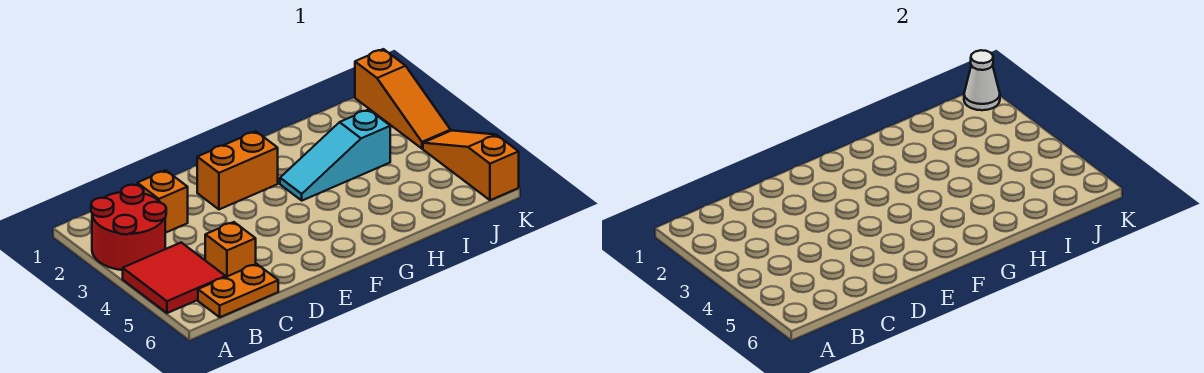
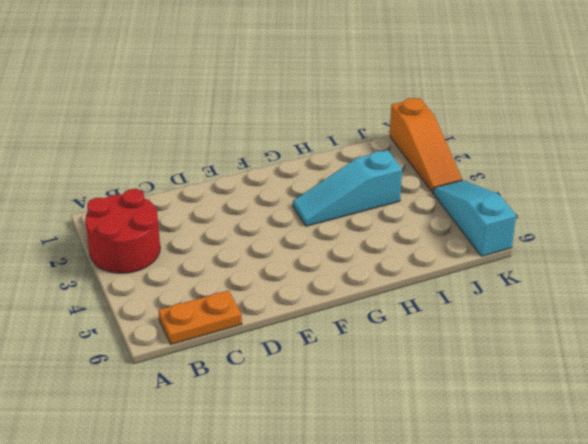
cyan 1x3 slope [433,180,516,256] -> orange 1x3 slope [423,131,519,200]
none -> red 2x2 tile [123,243,226,313]
none -> orange 1x1 brick [137,170,188,233]

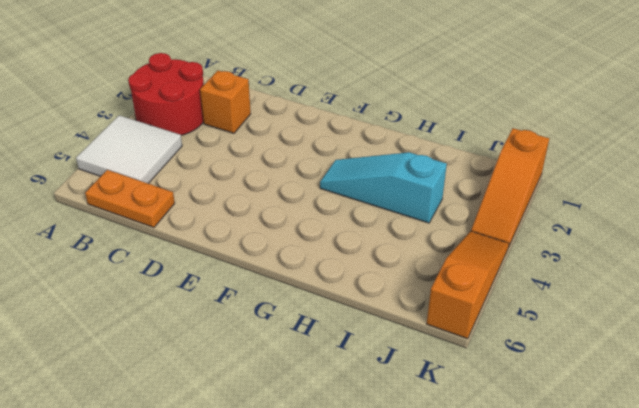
white 2x2 tile [76,115,182,183] -> red 2x2 tile [123,243,226,313]
none -> orange 1x1 brick [205,222,256,277]
none -> orange 1x2 brick [197,131,278,209]

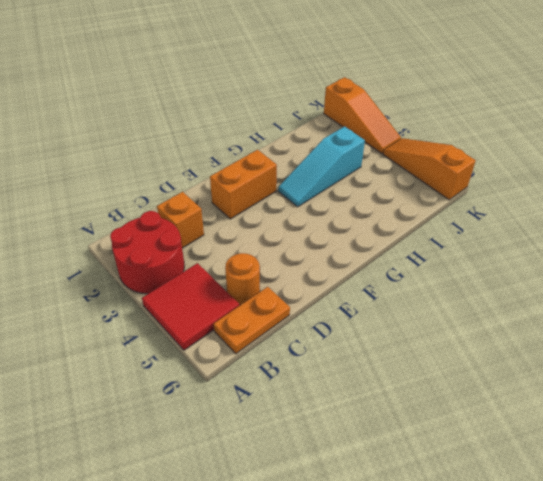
orange 1x1 round brick [225,253,260,305] -> orange 1x1 brick [205,222,256,277]
none -> white 1x1 cone [964,50,1000,110]

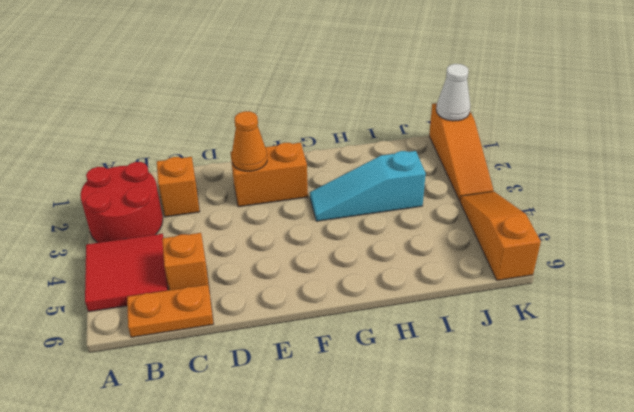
orange 1x1 cone [232,111,267,171] -> none

